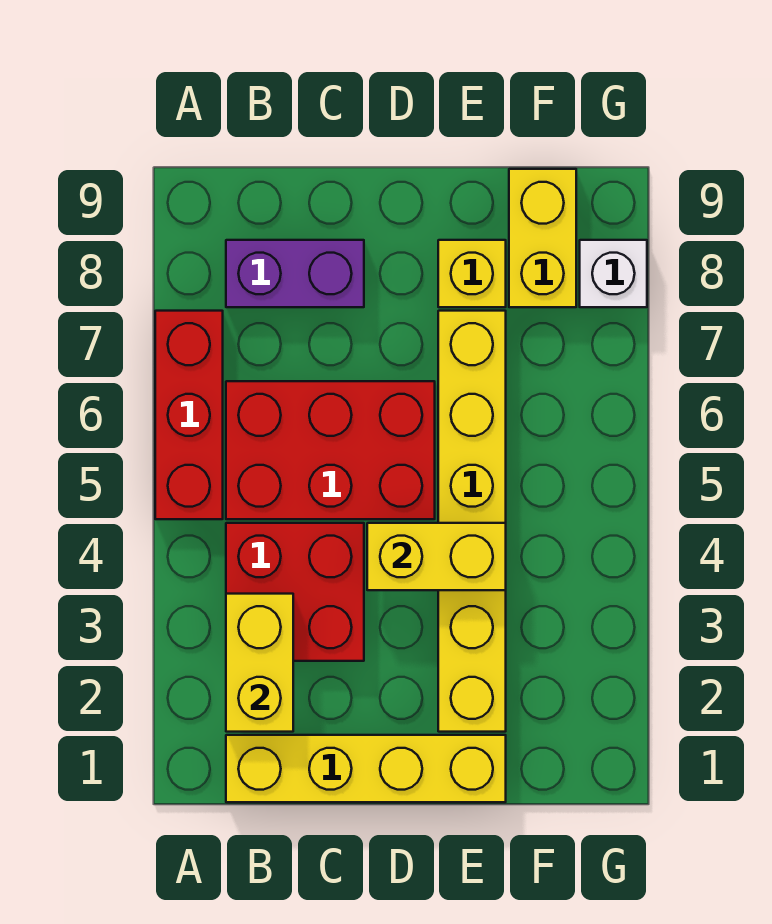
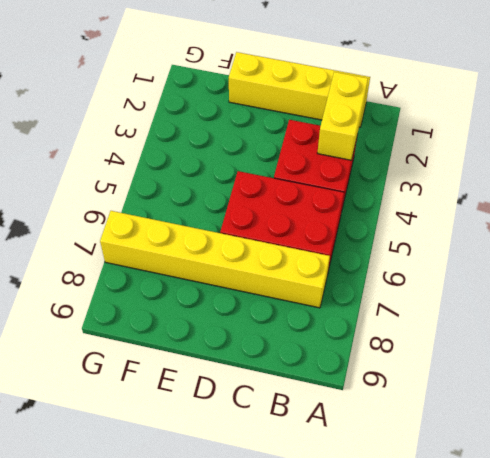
yellow 1x6 brick [100,211,330,308] -> yellow 1x6 brick turned to [438,311,506,732]
none -> red 1x3 brick [155,311,223,519]
none -> purple 1x2 brick [226,240,364,307]

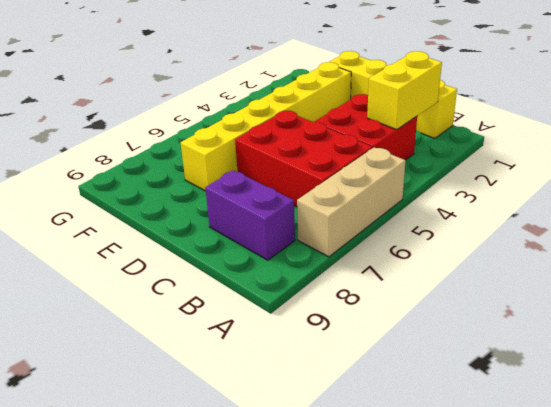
tan 1x3 brick [297,147,406,257] -> red 1x3 brick [155,311,223,519]
none -> yellow 1x1 brick [438,240,506,307]
none -> yellow 1x2 brick [509,169,576,307]

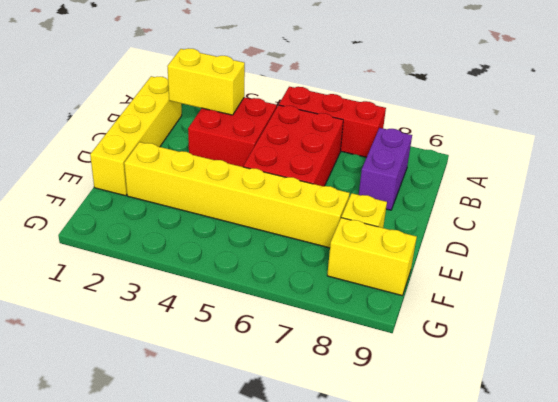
none -> white 1x1 brick [580,240,647,307]
none -> yellow 1x2 brick [367,523,506,590]

